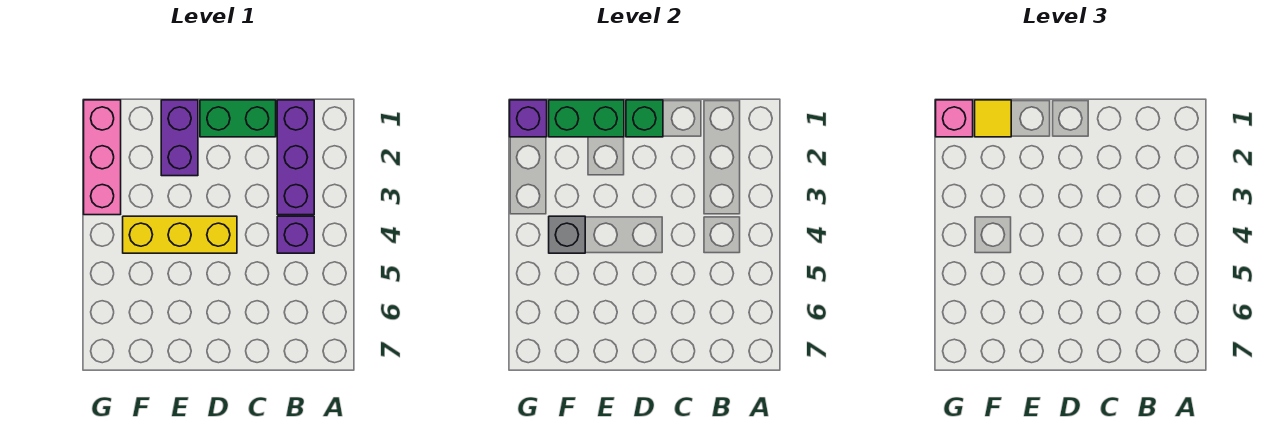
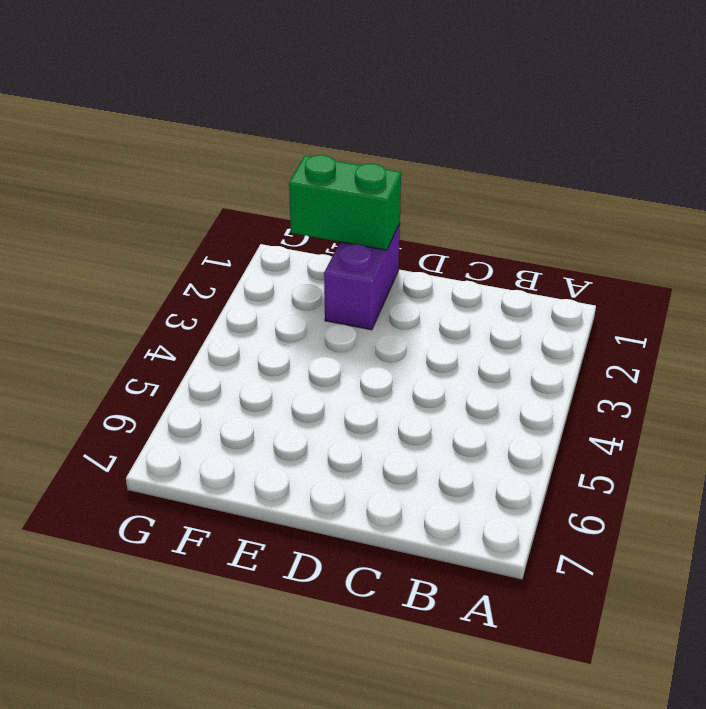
none -> purple 1x3 brick [277,100,314,215]
none -> purple 1x1 brick [277,216,314,253]
none -> green 1x2 brick [200,100,276,137]

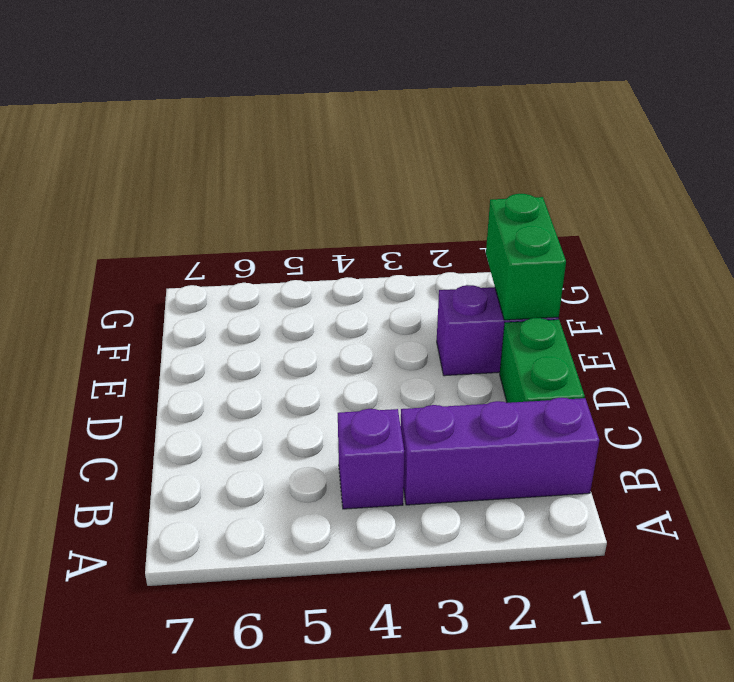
none -> yellow 1x3 brick [123,216,237,253]
none -> pink 1x3 brick [84,100,121,215]
none -> green 1x1 brick [626,100,663,137]

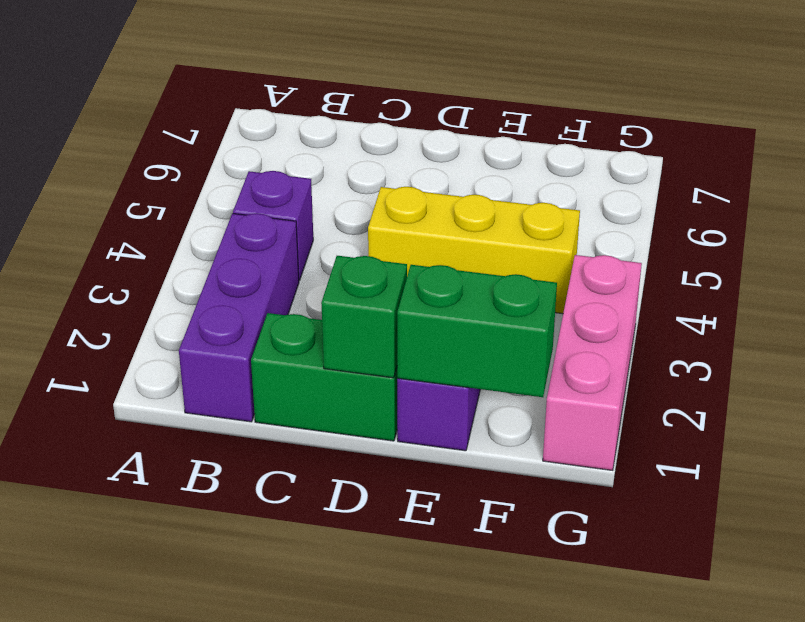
none -> grey 1x1 brick [549,216,585,253]
none -> purple 1x1 brick [510,100,547,137]
none -> yellow 1x1 tile [975,100,1011,137]

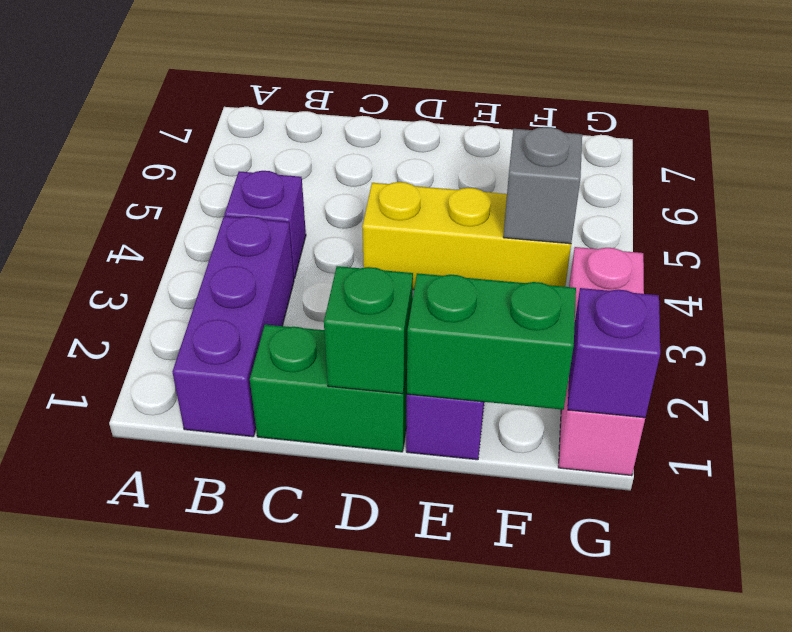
none -> yellow 1x1 tile [975,100,1011,137]
none -> pink 1x1 brick [936,100,973,137]

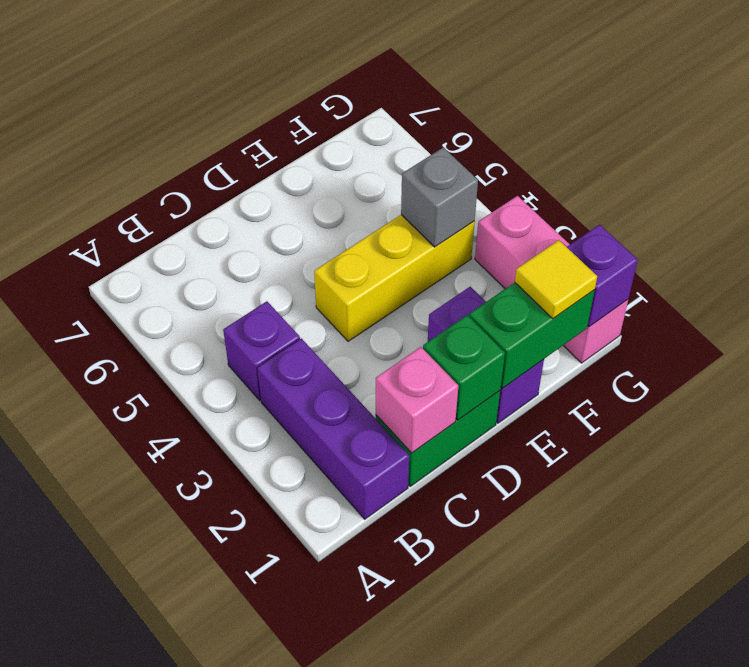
pink 1x1 brick [376,347,458,453] -> pink 1x1 brick moved to [936,100,973,137]

